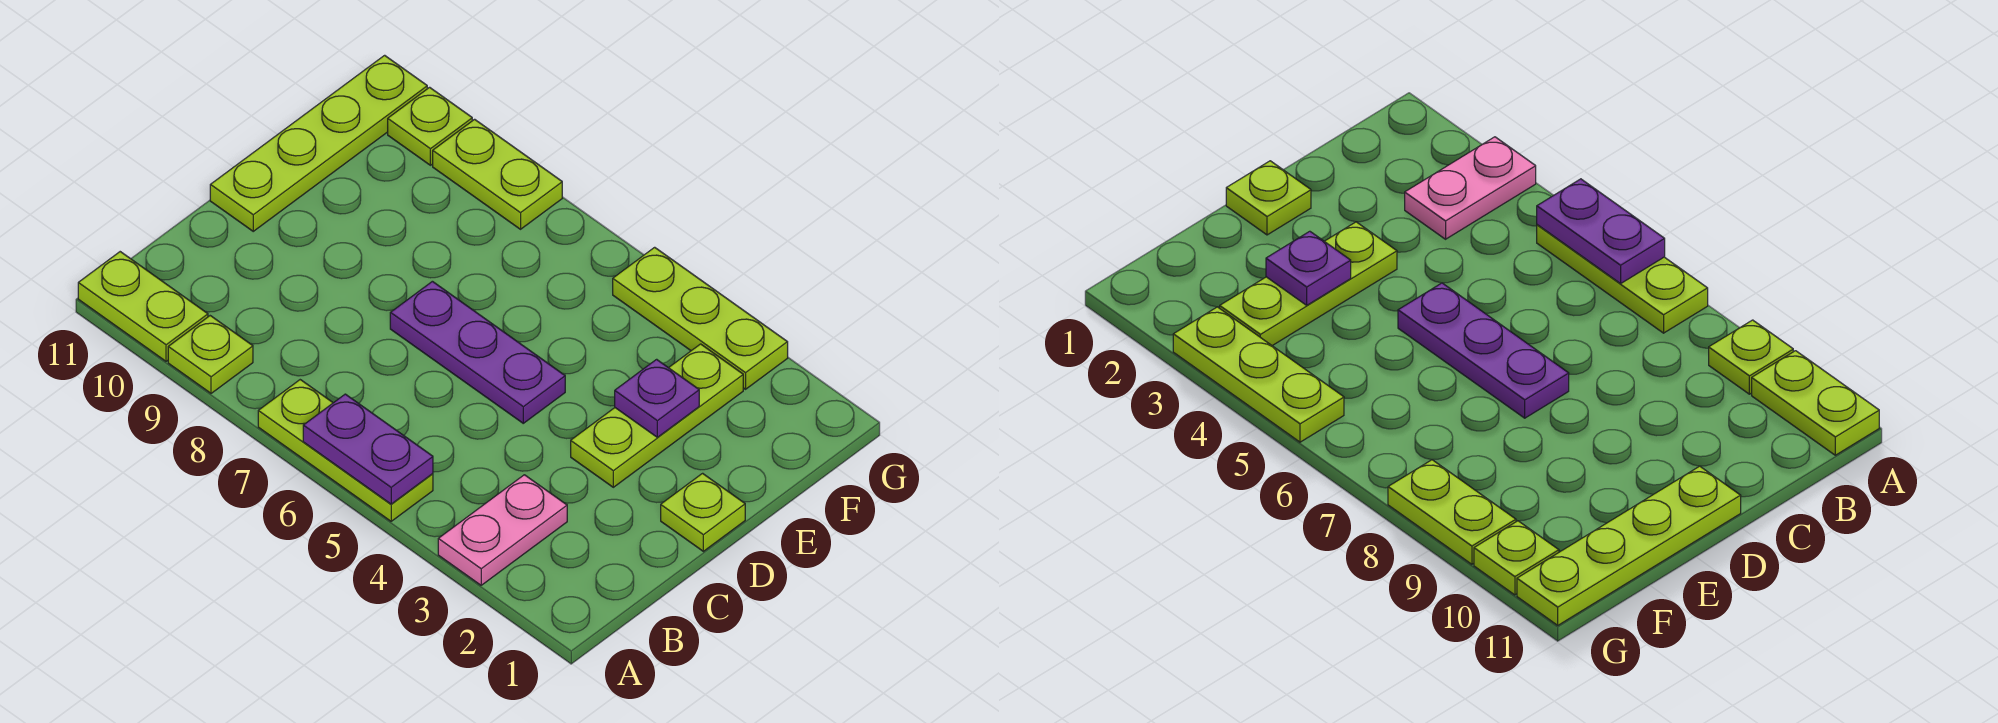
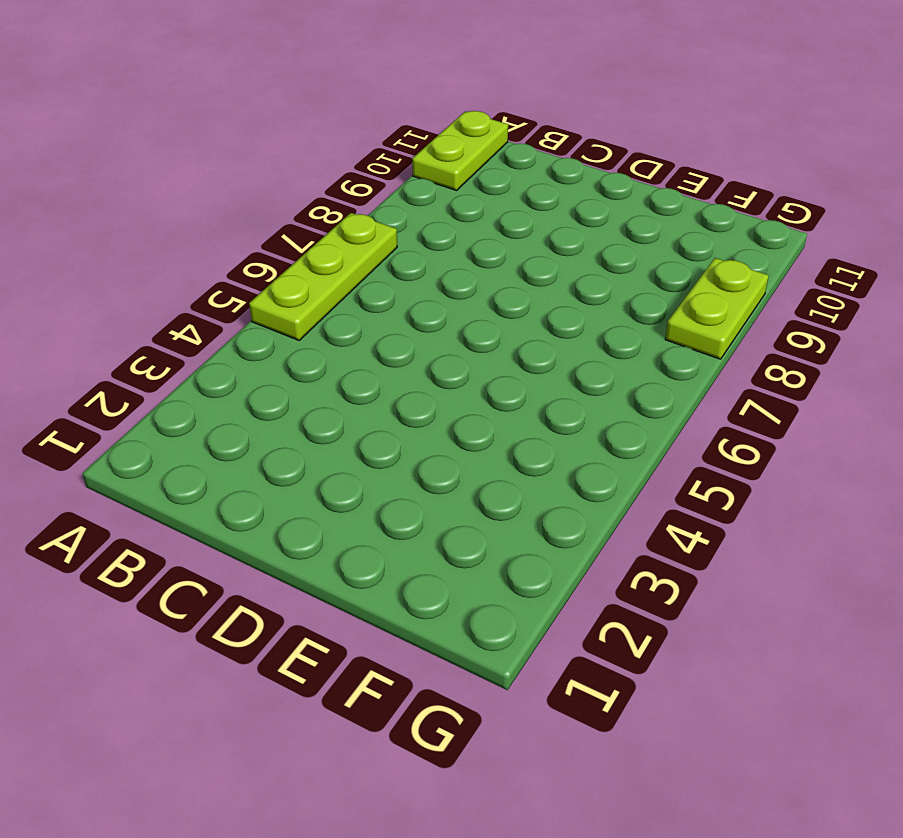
none -> pink 1x2 plate [438,475,567,585]
none -> lime 1x1 plate [168,316,253,393]
none -> lime 1x1 plate [661,473,745,551]

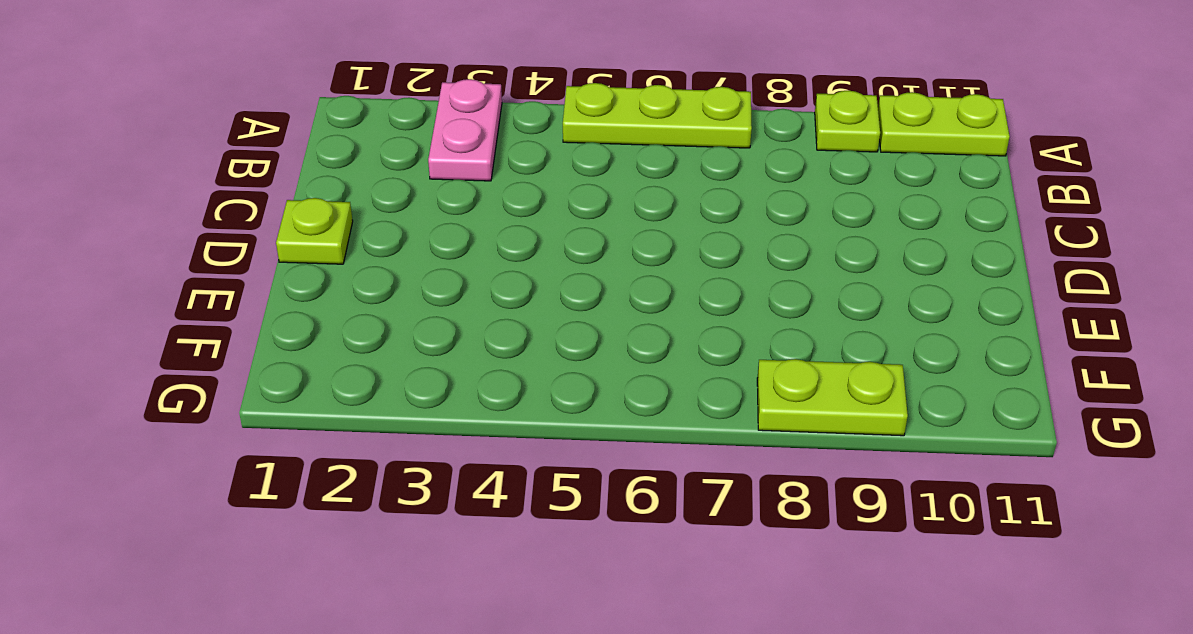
none -> lime 1x3 plate [571,344,743,487]
none -> purple 1x3 plate [390,281,565,423]
none -> lime 1x4 plate [210,55,427,231]

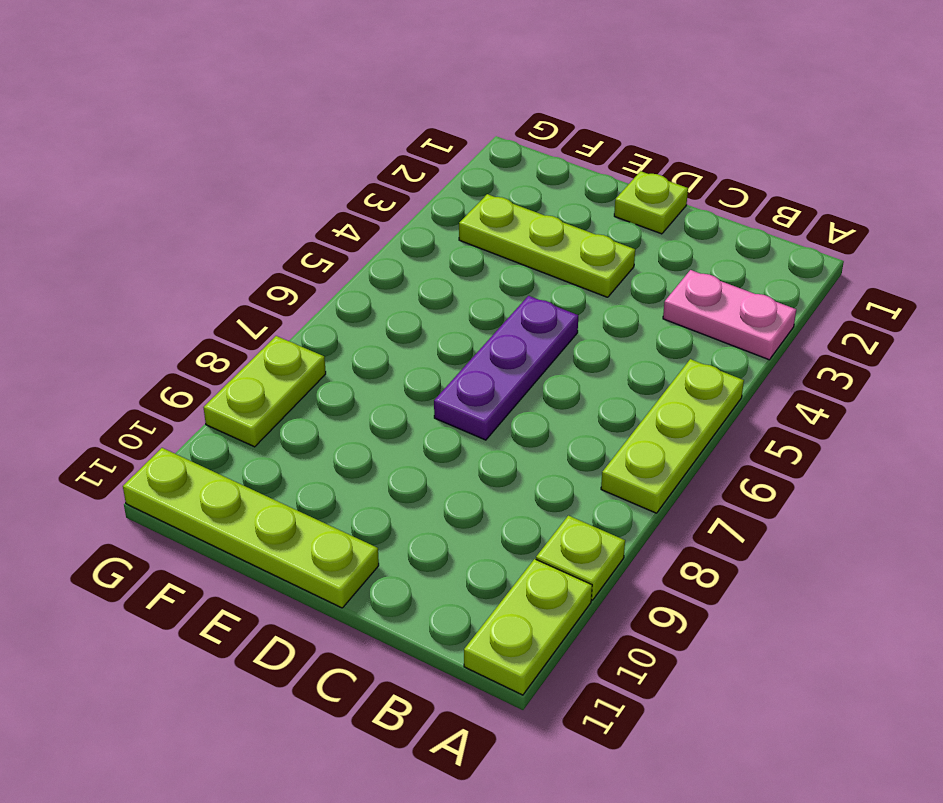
none -> lime 1x3 plate [613,247,788,389]
none -> lime 1x1 plate [388,87,472,165]
none -> purple 1x2 plate [303,394,433,504]

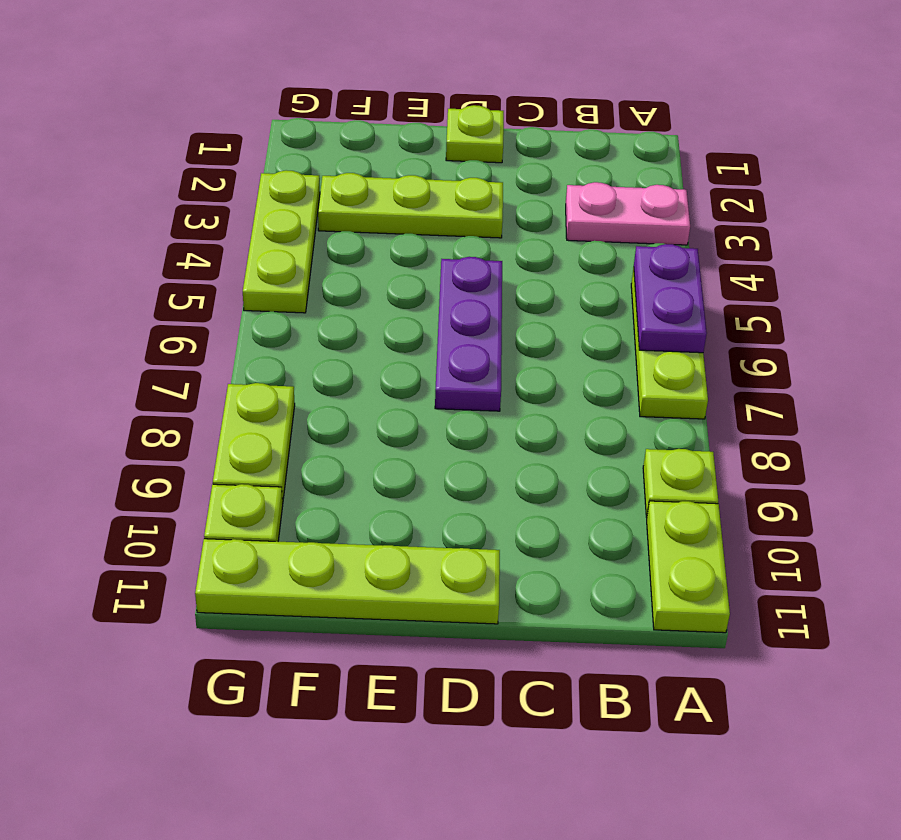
none -> purple 1x1 plate [615,359,699,437]

